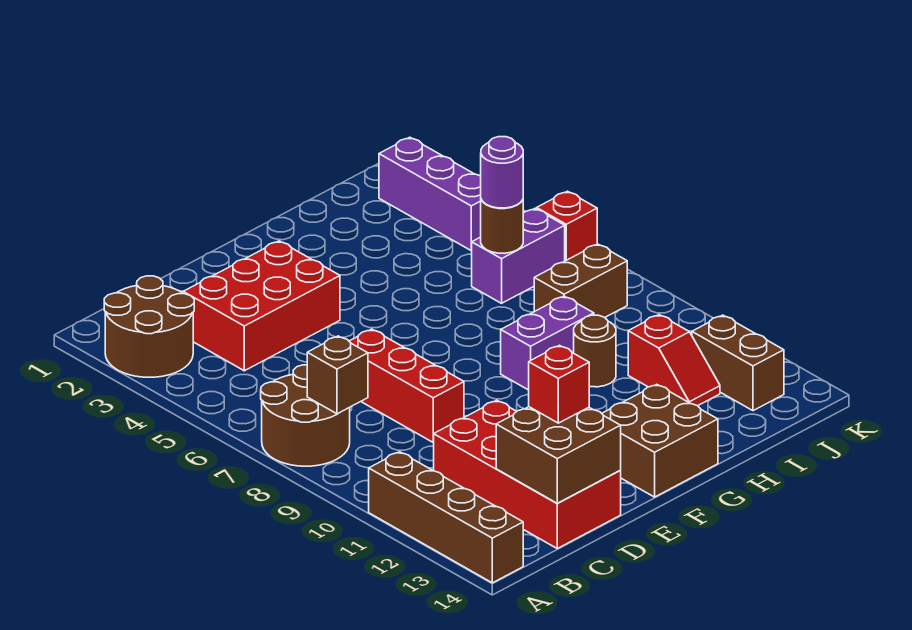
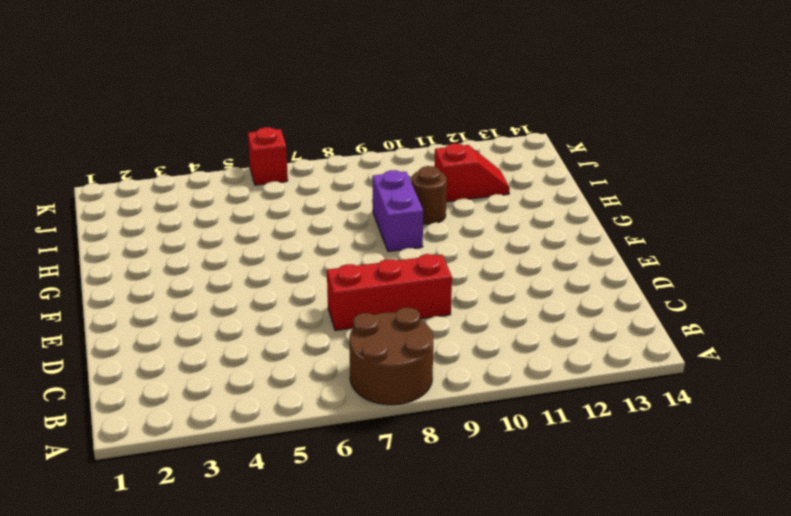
none -> brown 2x2 round brick [104,276,194,377]
none -> brown 1x4 brick [369,452,523,583]
none -> red 2x3 brick [183,241,340,371]

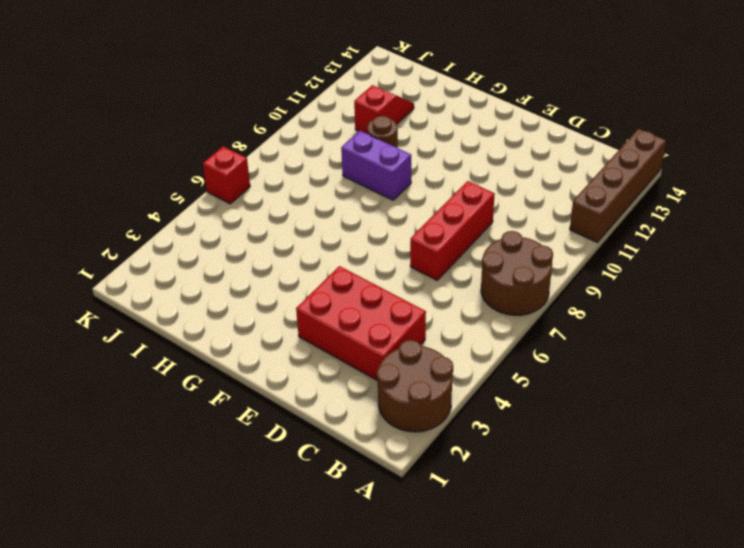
none -> red 2x4 brick [433,400,621,548]
none -> brown 2x2 brick [602,384,718,497]
none -> purple 1x2 brick [471,209,565,303]

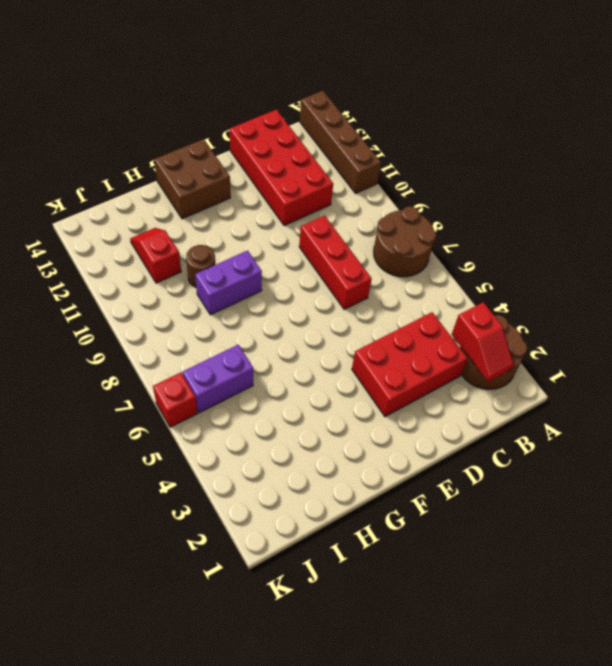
red 1x2 slope [452,302,514,382] -> none
none -> brown 1x2 brick [534,244,627,317]
none -> purple 1x3 brick [379,137,481,250]
none -> brown 1x2 brick [692,315,784,411]

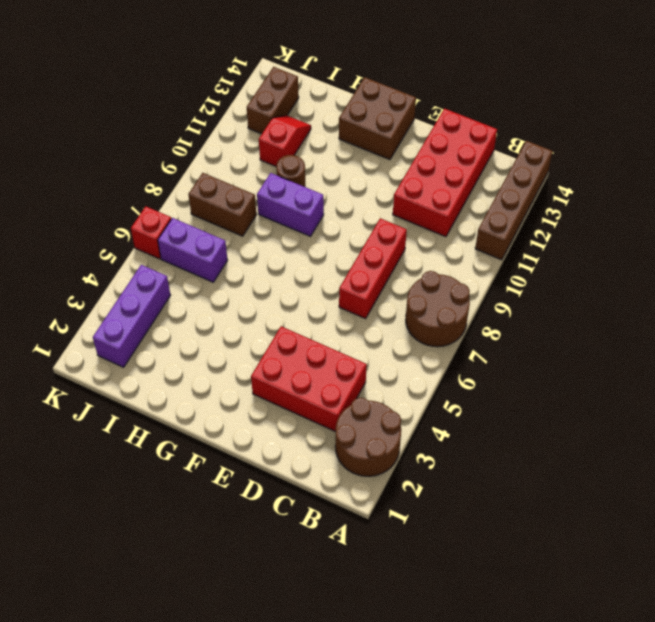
none -> brown 1x1 brick [307,336,368,414]
none -> brown 2x2 brick [496,407,621,503]
none -> brown 1x1 round brick [481,200,523,253]

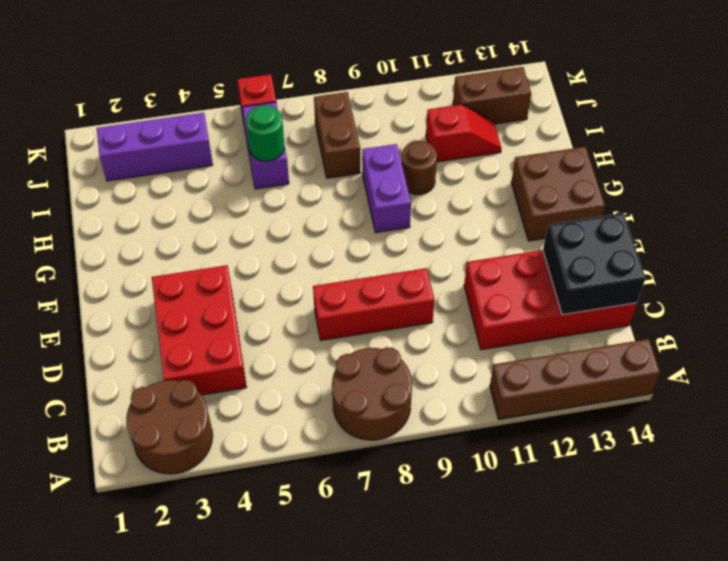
black 2x2 brick [543,213,646,315] -> brown 2x2 brick [496,407,621,503]
green 1x1 round brick [246,106,284,161] -> brown 1x1 round brick [481,200,523,253]
none -> brown 1x1 brick [307,336,368,414]
none -> red 1x1 brick [529,345,589,423]
none -> purple 1x1 round brick [481,137,523,208]

